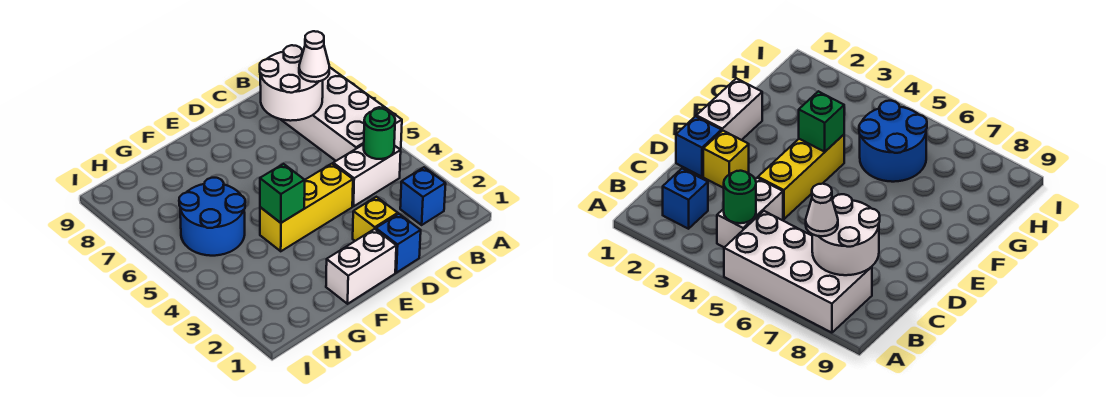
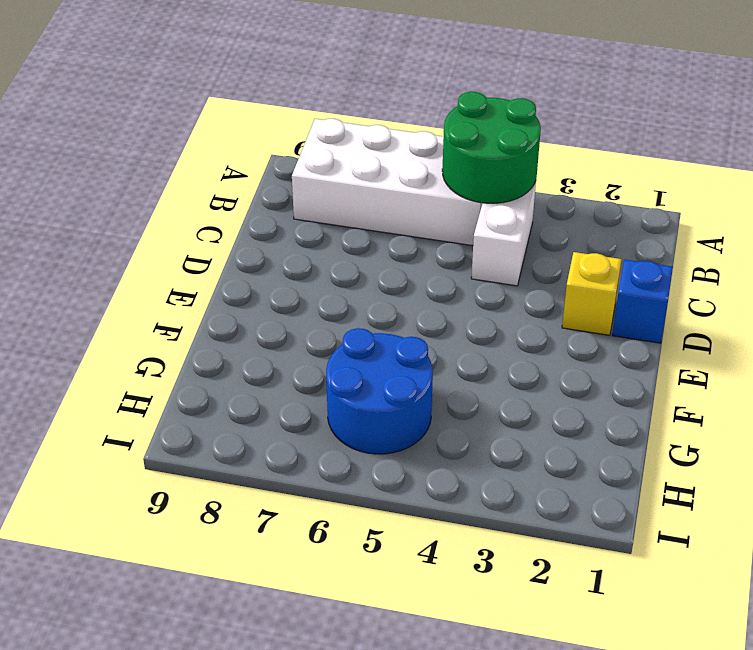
green 2x2 round brick [442,92,541,203] -> green 1x1 round brick [364,109,395,159]
none -> blue 1x1 brick [400,167,446,225]
none -> yellow 1x3 brick [260,164,353,251]
none -> white 1x2 brick [326,229,396,304]

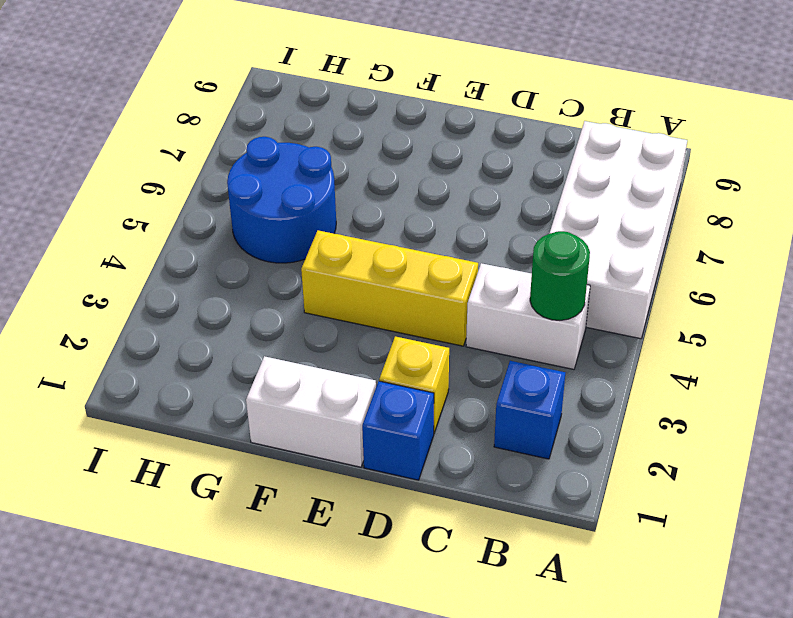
none -> white 2x2 round brick [260,45,323,121]
none -> green 1x1 brick [260,164,305,223]
none -> white 1x1 cone [299,31,329,82]

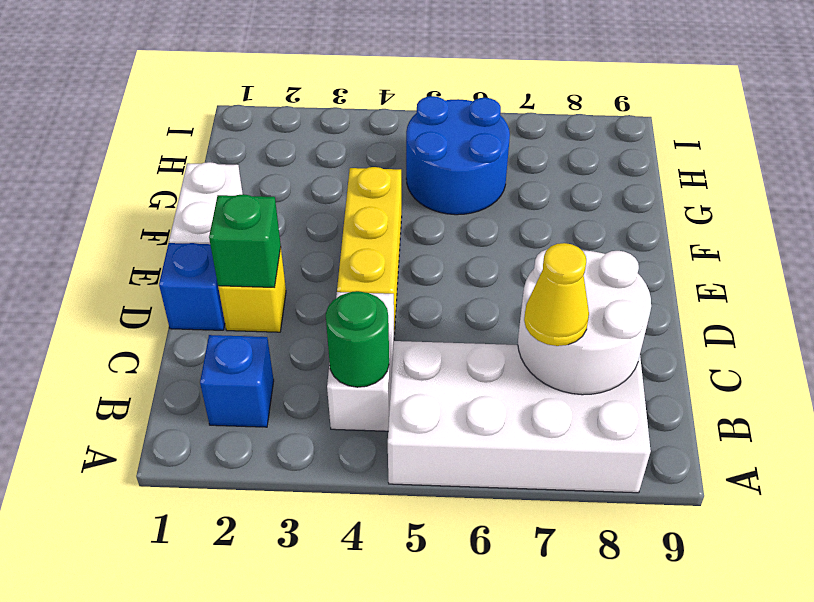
yellow 1x1 cone [524,243,589,346] -> white 1x1 cone [299,31,329,82]
green 1x1 brick [209,194,281,288] -> green 1x1 brick moved to [260,164,305,223]

